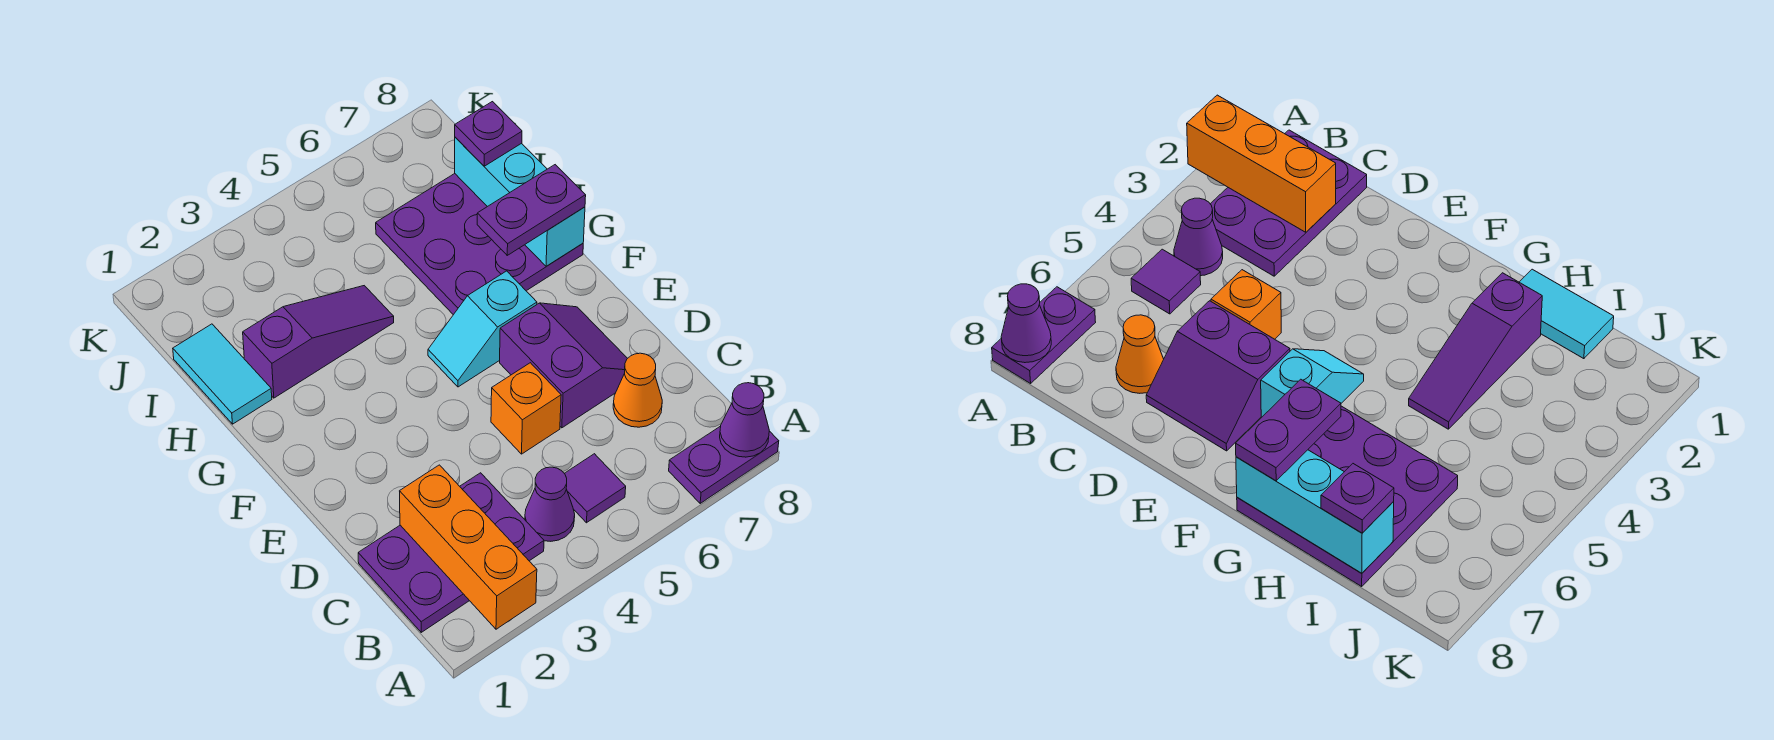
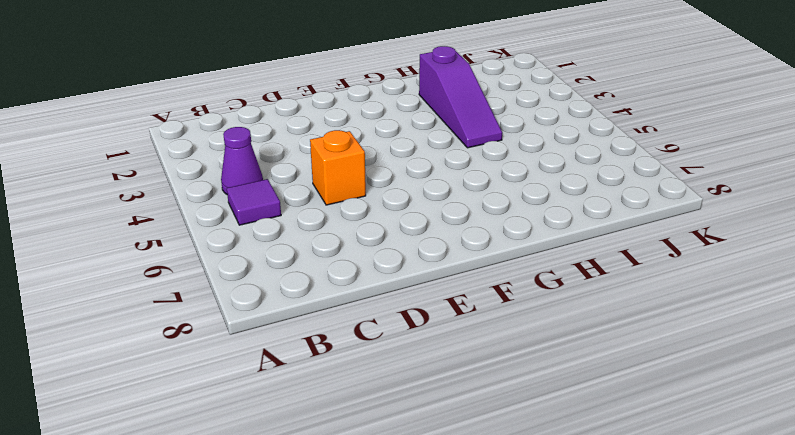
none -> purple 1x2 plate [669,426,779,503]
none -> purple 2x3 plate [358,473,544,632]
none -> orange 1x1 cone [613,353,662,427]

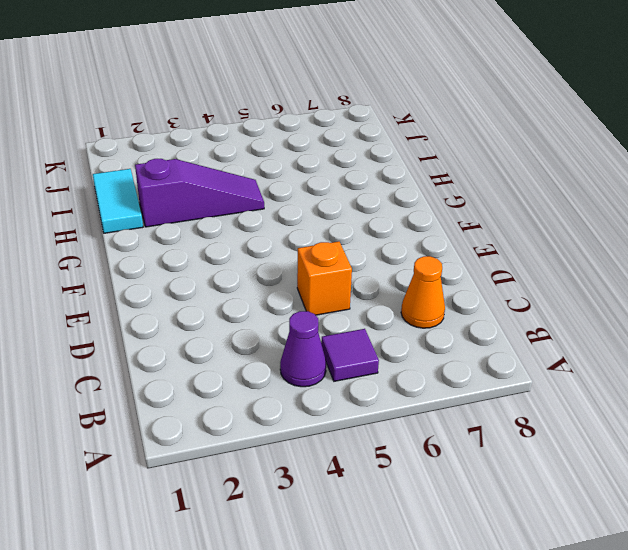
none -> purple 1x2 plate [669,426,779,503]
none -> purple 2x3 plate [358,473,544,632]
none -> purple 2x2 slope [500,303,628,428]

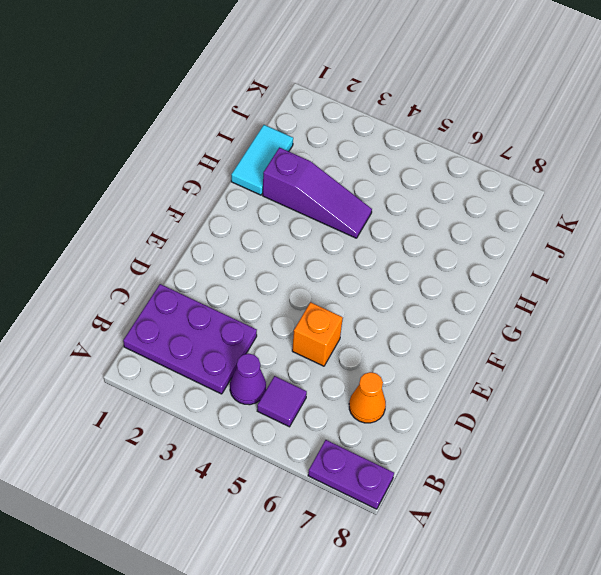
none -> purple 2x2 slope [500,303,628,428]
none -> cyan 1x2 slope [428,271,537,387]
none -> purple 3x3 plate [376,174,583,315]

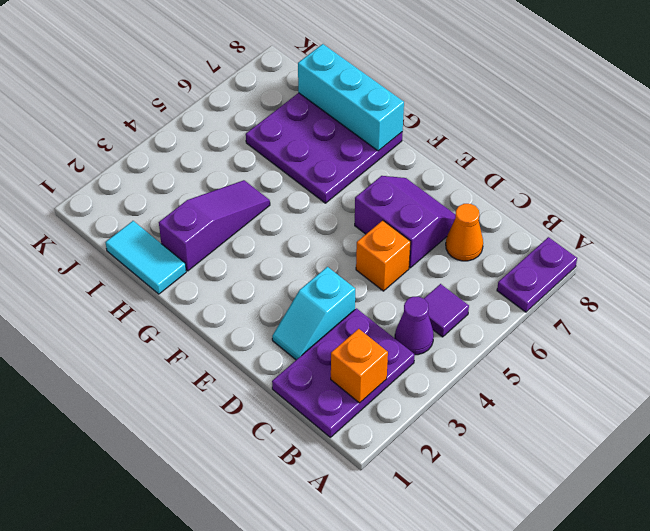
orange 1x1 brick [331,329,388,403] -> orange 1x3 brick [400,465,537,629]
cyan 1x2 slope [272,267,355,360] -> cyan 1x2 slope moved to [428,271,537,387]
none -> purple 1x1 cone [720,383,769,457]
none -> purple 1x2 plate [477,165,586,255]
none -> purple 1x1 plate [455,102,522,166]

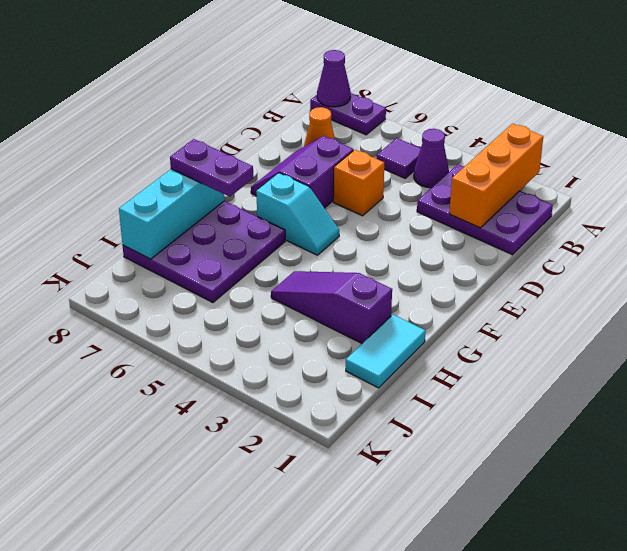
none -> purple 1x1 plate [455,102,522,166]

